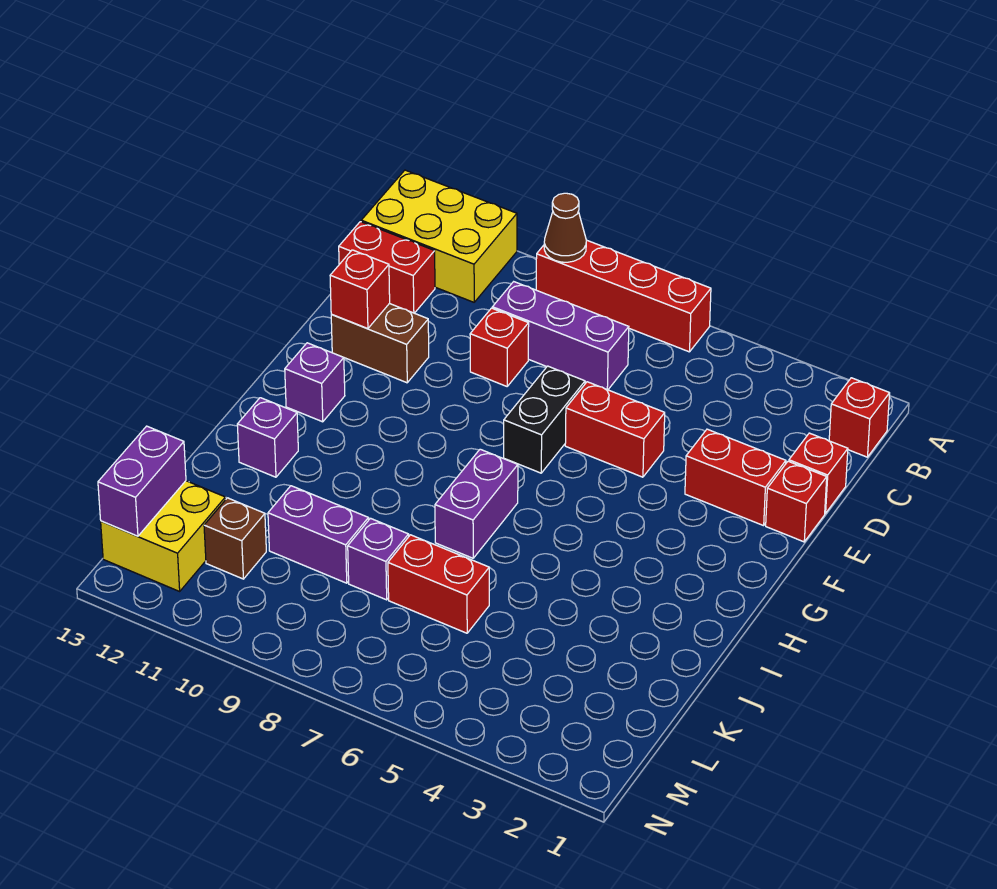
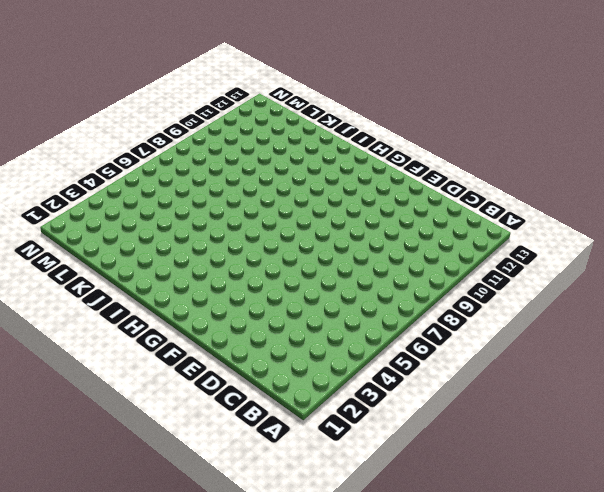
none -> red 1x4 brick [536,240,711,352]
none -> yellow 2x3 brick [361,170,517,302]
none -> red 1x1 brick [829,378,890,457]

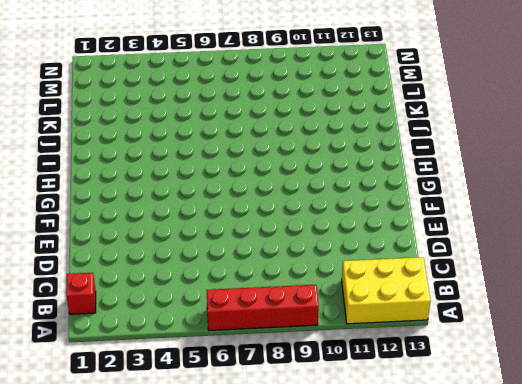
none -> purple 1x3 brick [492,282,629,390]
none -> red 1x2 brick [339,222,435,313]
none -> red 1x1 brick [789,433,848,513]

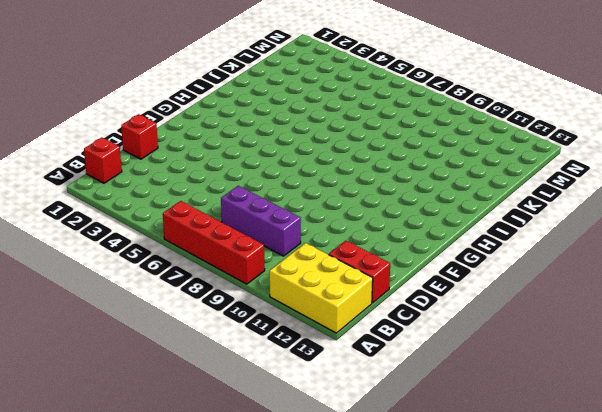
none -> red 1x1 brick [470,308,529,386]
none -> red 1x1 brick [766,461,827,542]
none -> red 1x2 brick [685,429,786,526]

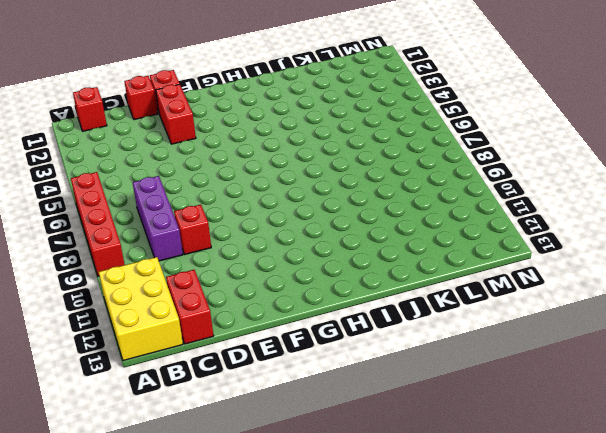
none -> red 1x2 brick [565,382,665,477]
none -> black 1x2 brick [504,366,585,473]
none -> brown 1x2 brick [331,303,429,383]

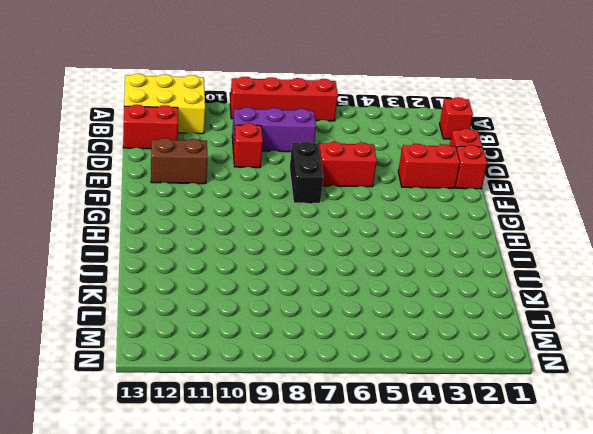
none -> purple 1x1 brick [285,343,345,422]
none -> purple 1x2 brick [435,449,518,558]
none -> purple 1x1 brick [237,398,298,477]

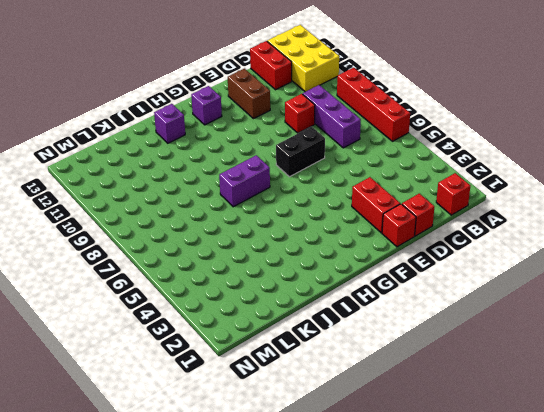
none -> red 1x2 brick [565,382,665,477]
none -> red 1x2 brick [388,535,489,633]
none -> purple 1x1 brick [348,518,409,600]

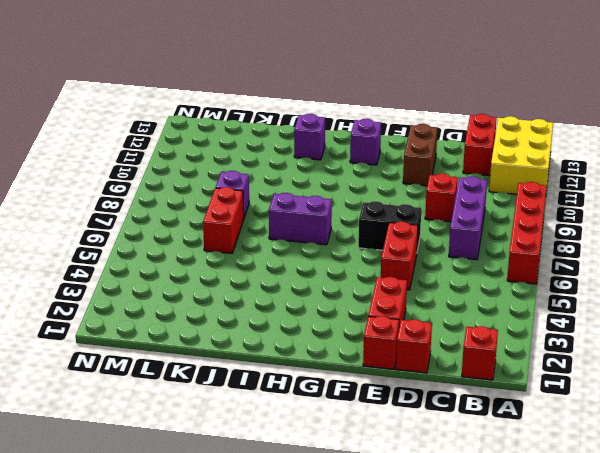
none -> purple 1x2 brick [268,486,368,583]
none -> brown 1x1 brick [204,498,266,579]
none -> yellow 2x2 brick [101,481,226,591]

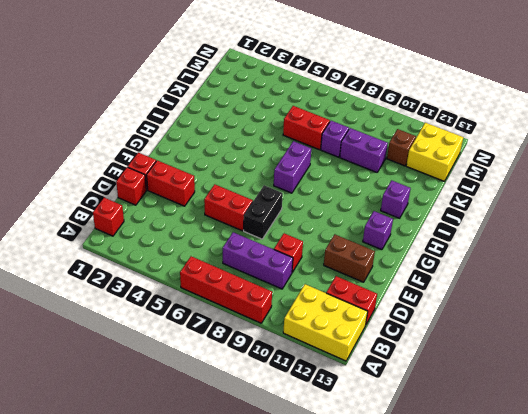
none -> brown 1x1 cone [544,193,586,262]
none -> red 1x1 brick [330,250,390,329]
none -> purple 1x2 brick [98,426,186,536]

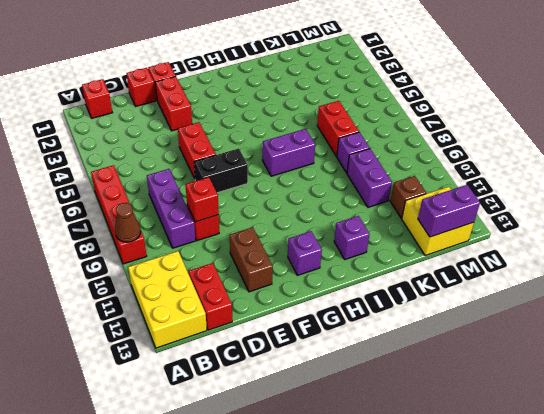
red 1x1 brick [185,177,219,222] -> red 1x1 brick moved to [330,250,390,329]

